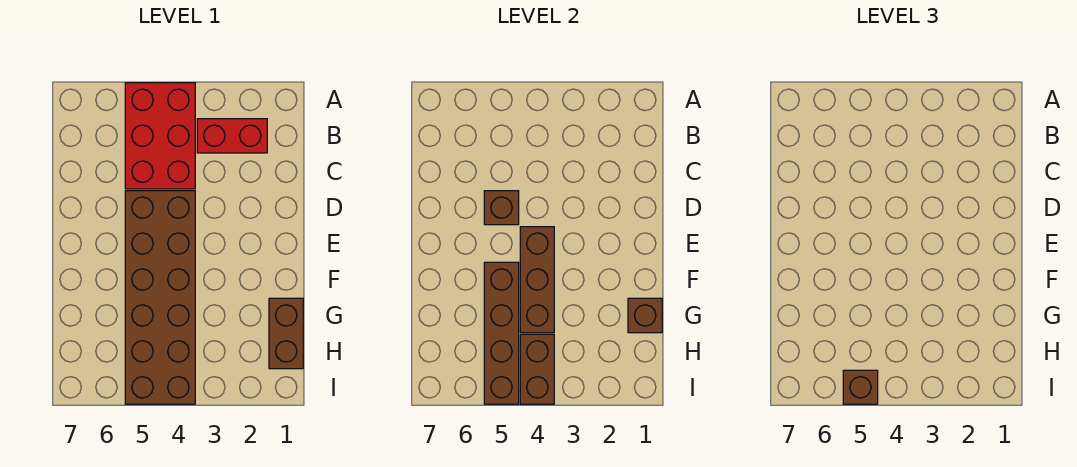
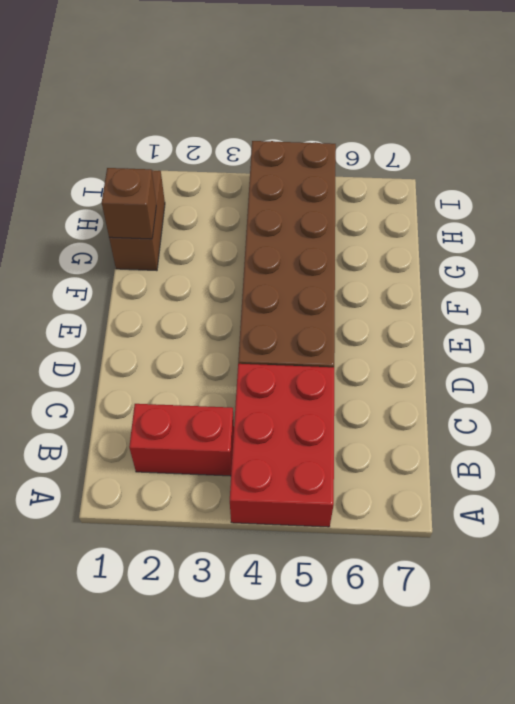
none -> brown 1x1 brick [484,191,519,225]
none -> brown 1x3 brick [520,227,554,333]

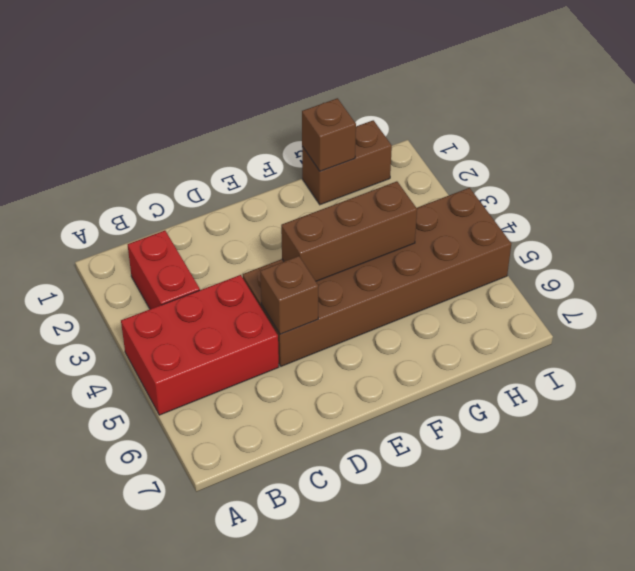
none -> brown 1x4 brick [484,262,519,404]
none -> brown 1x2 brick [520,334,554,404]

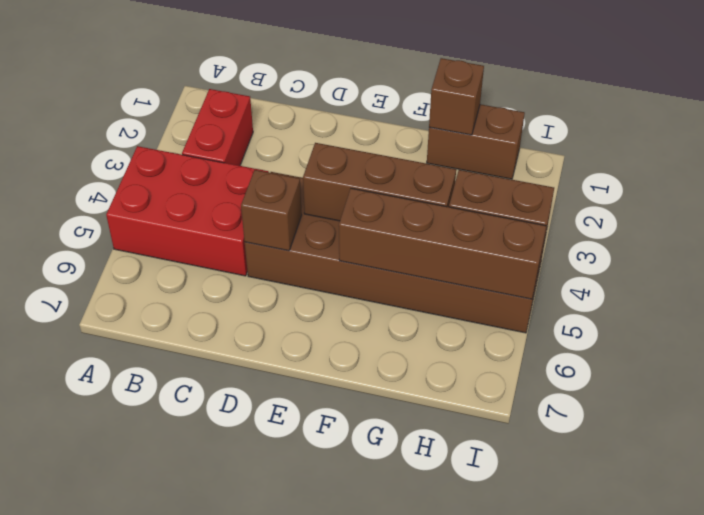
none -> brown 1x1 brick [843,370,878,404]

